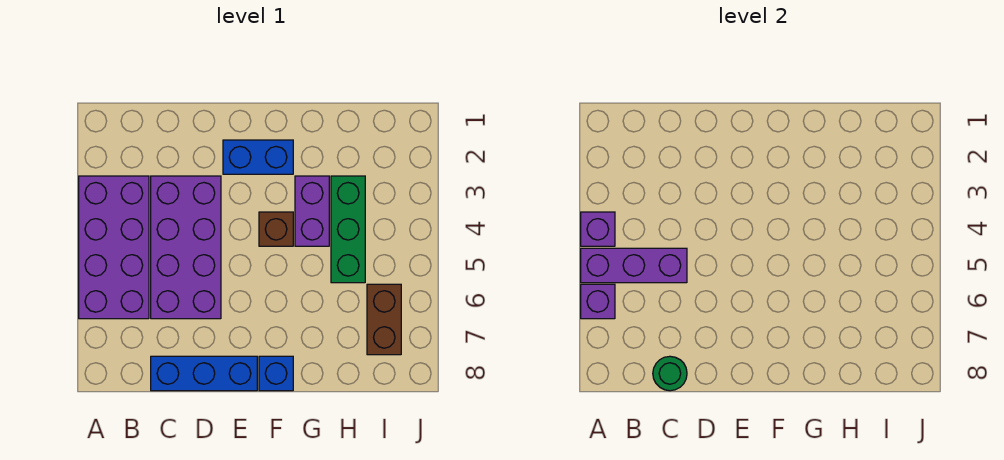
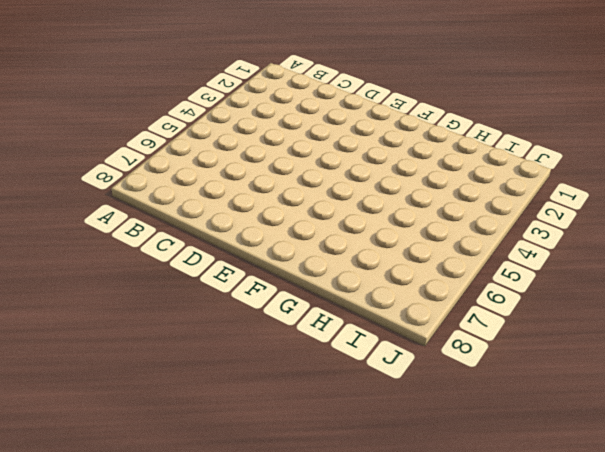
none -> purple 2x4 brick [79,176,149,319]
none -> purple 2x4 brick [151,176,221,319]
none -> blue 1x3 brick [151,356,257,391]

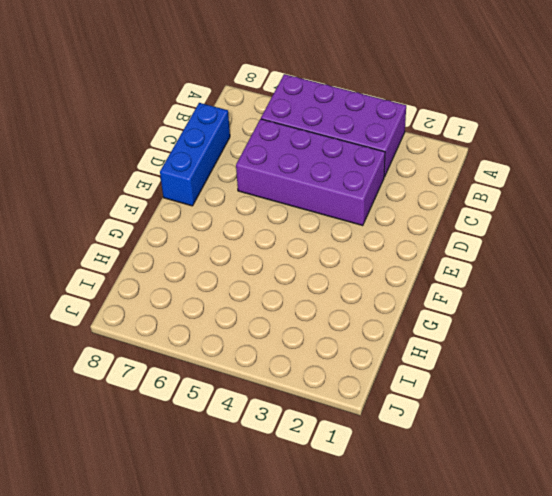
none -> blue 1x2 brick [223,140,293,174]
none -> brown 1x1 brick [259,212,293,246]
none -> blue 1x1 brick [259,356,293,391]

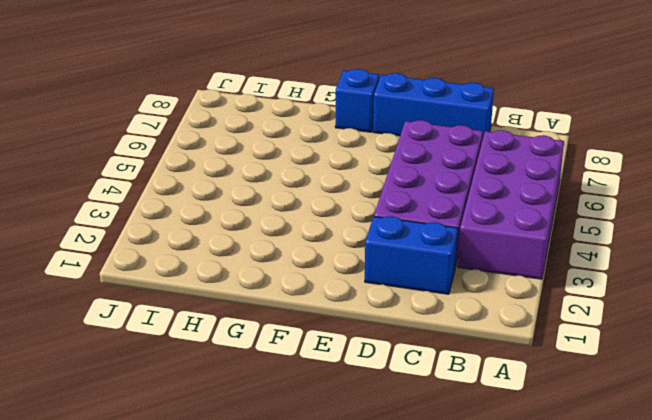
blue 1x2 brick [365,216,458,294] -> blue 1x2 brick moved to [223,140,293,174]
none -> brown 1x1 brick [259,212,293,246]
none -> purple 1x2 brick [295,176,329,246]
none -> green 1x3 brick [331,176,365,283]

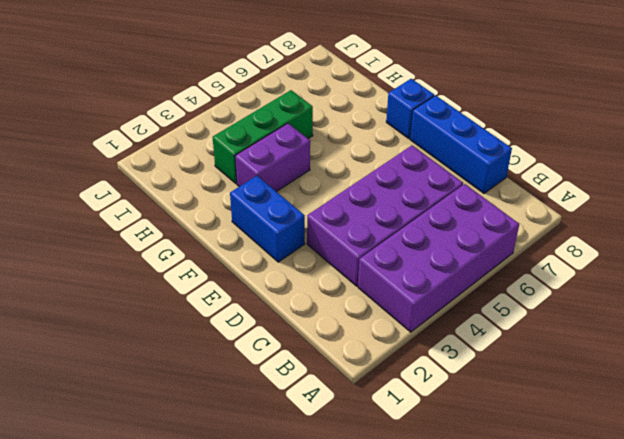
none -> brown 1x1 brick [259,212,293,246]
none -> brown 1x2 brick [367,284,401,355]
none -> purple 1x1 brick [581,212,615,246]

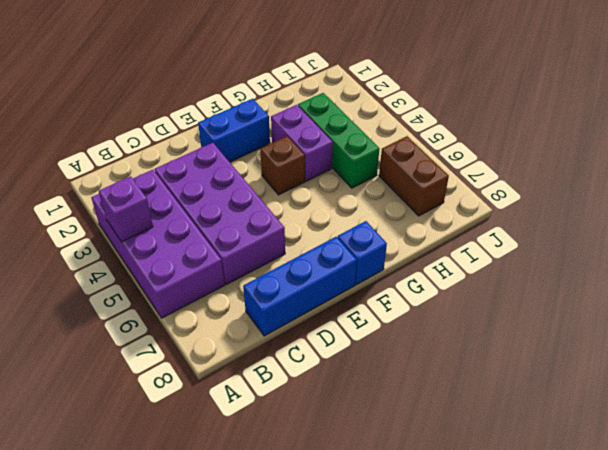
none -> purple 1x3 brick [581,248,687,283]
none -> purple 1x1 brick [581,284,615,319]
none -> green 1x1 round brick [653,356,687,391]

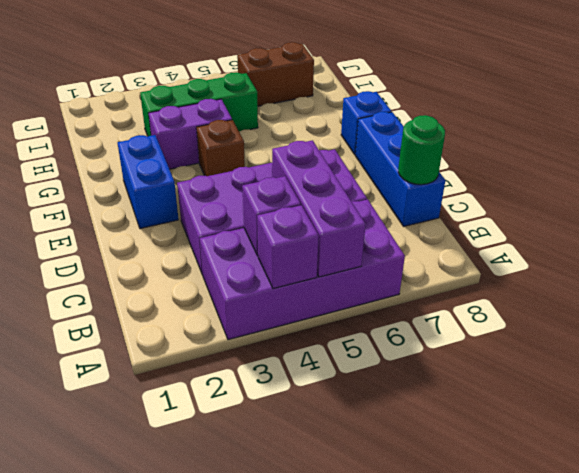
purple 1x1 brick [242,176,301,256] -> purple 1x1 brick moved to [581,284,615,319]

